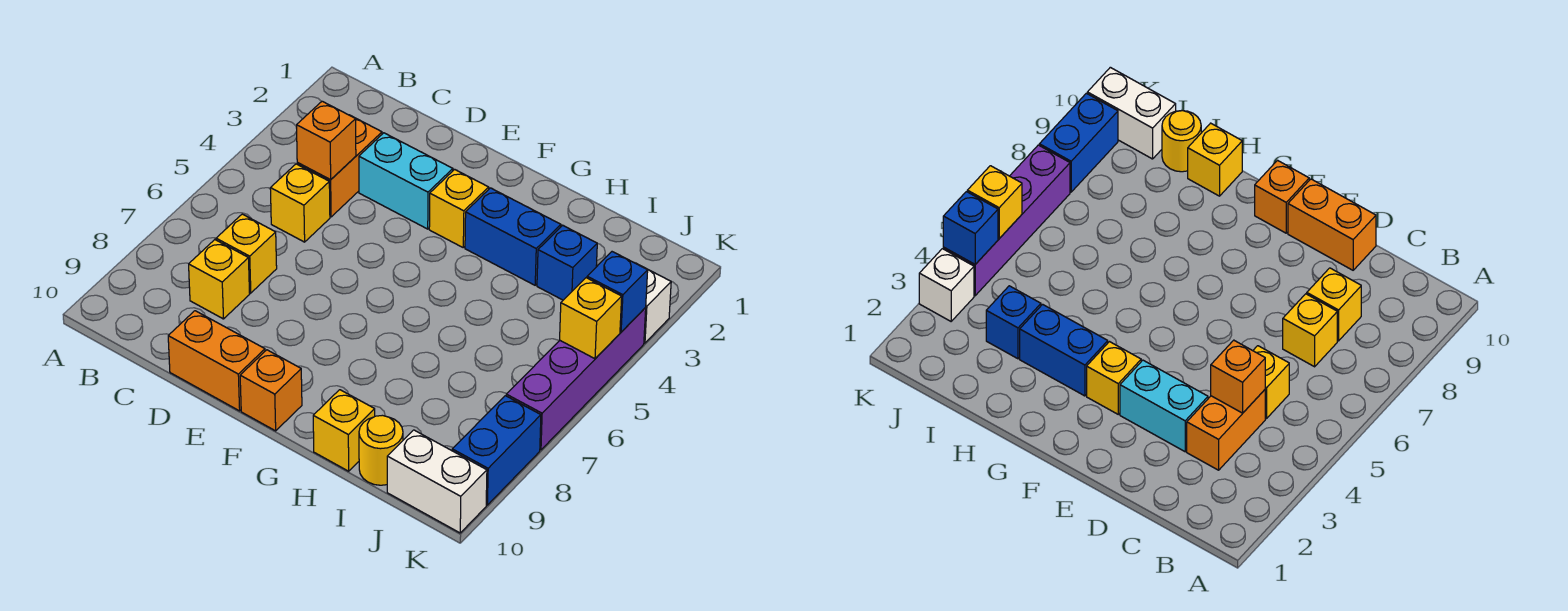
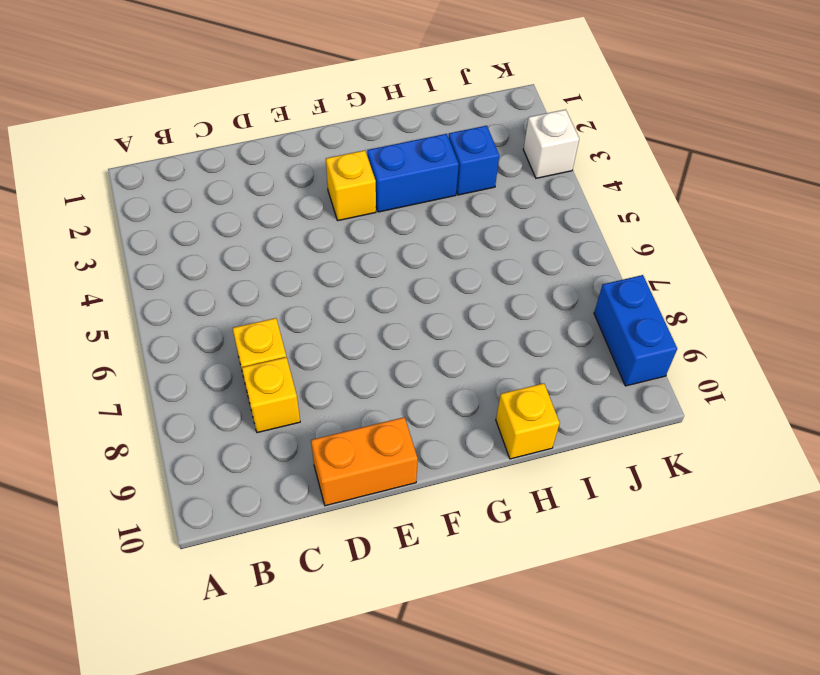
none -> orange 1x2 brick [297,115,382,217]
none -> yellow 1x1 brick [270,164,330,242]
none -> cyan 1x2 brick [359,133,453,229]

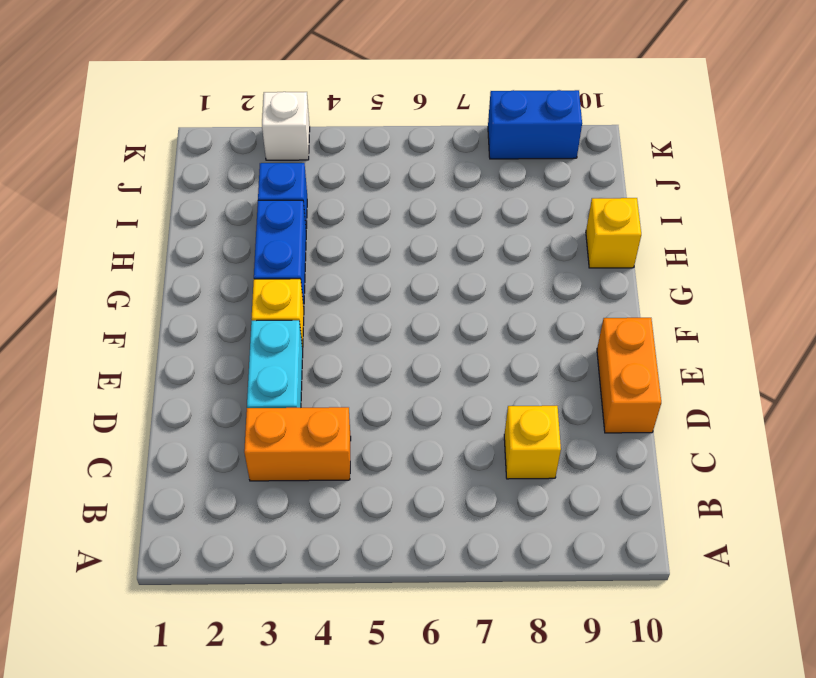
none -> yellow 1x1 brick [270,164,330,242]
none -> yellow 1x1 brick [216,214,277,293]
none -> orange 1x1 brick [240,350,302,431]

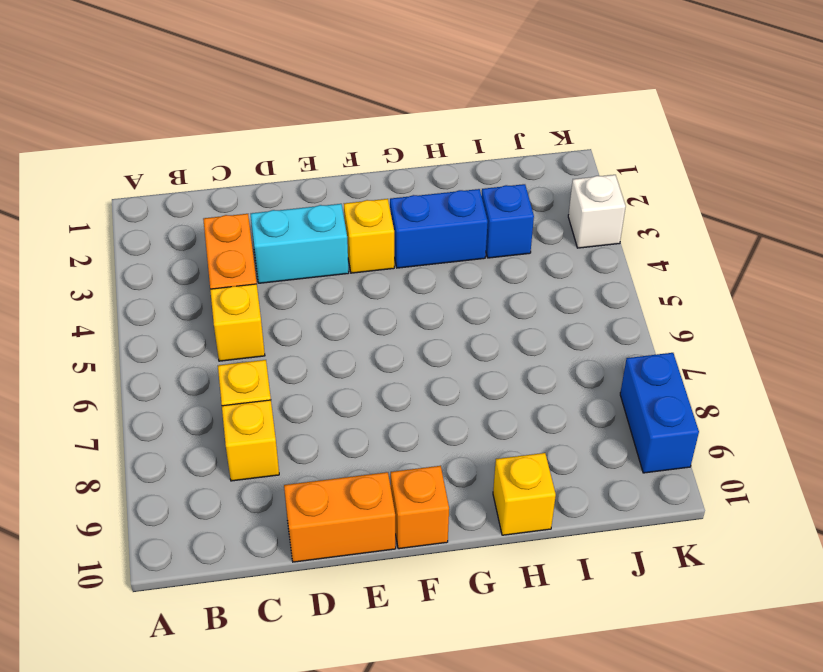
none -> yellow 1x1 round brick [359,415,403,485]
none -> white 1x2 brick [387,430,487,533]
none -> purple 1x4 brick [506,308,646,450]

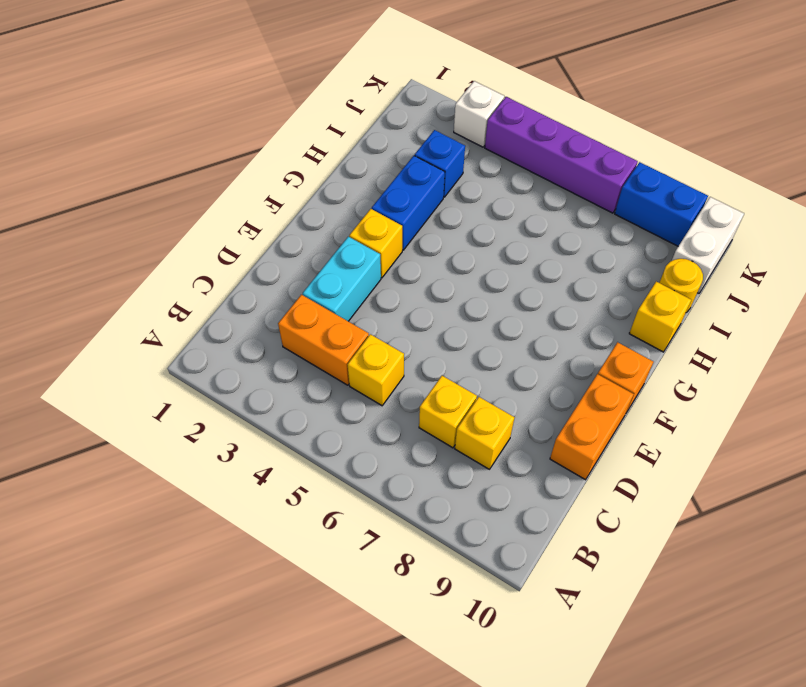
none -> orange 1x1 brick [297,101,356,180]
none -> blue 1x1 brick [587,252,648,332]
none -> yellow 1x1 brick [560,278,622,359]

